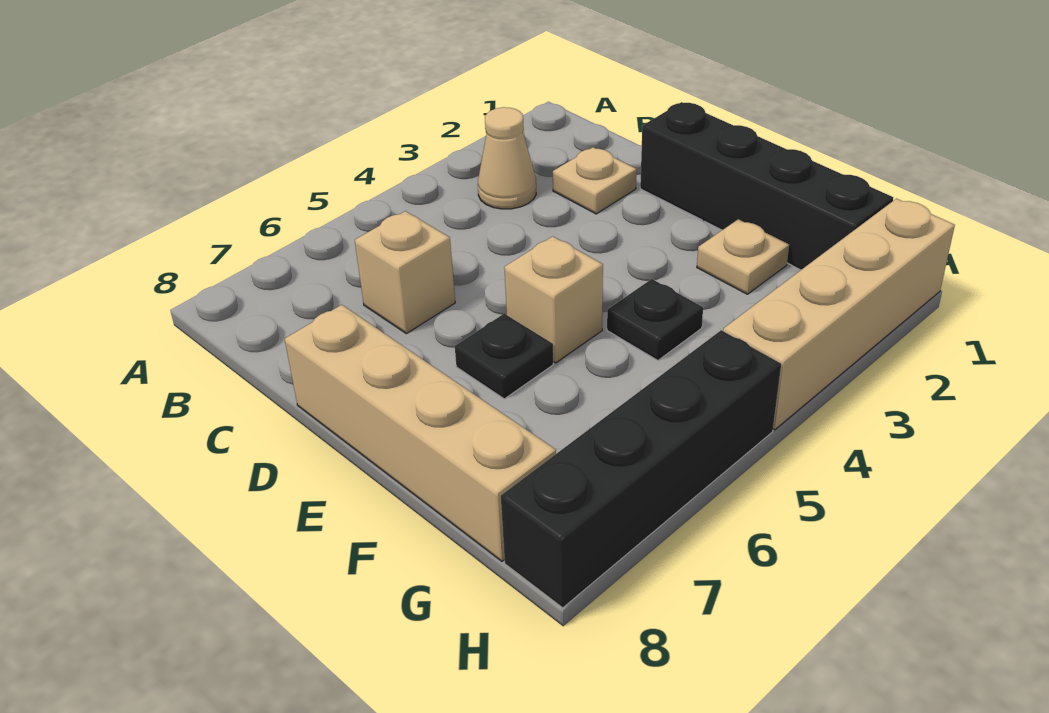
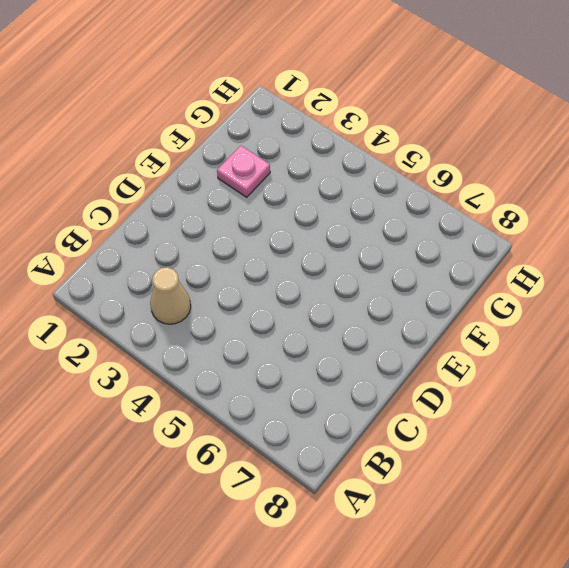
pink 1x1 plate [217,146,270,197] -> tan 1x1 plate [697,219,789,294]
none -> tan 1x1 plate [553,147,637,214]
none -> tan 1x1 brick [355,211,455,334]

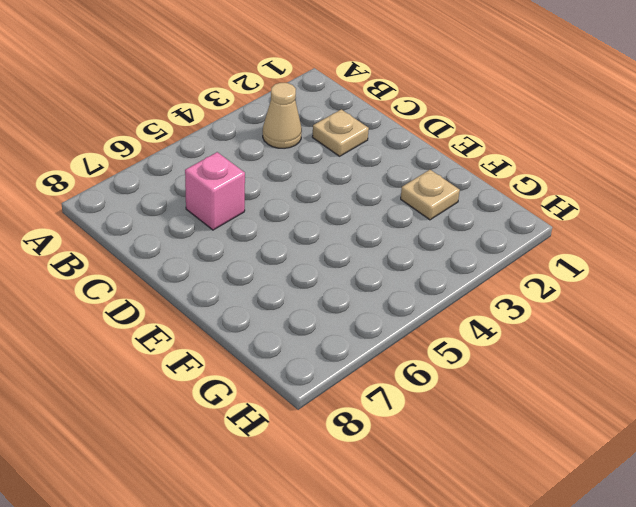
pink 1x1 brick [185,152,245,230] -> tan 1x1 brick [355,211,455,334]
none -> black 1x4 brick [640,102,893,270]
none -> tan 1x4 brick [285,305,556,561]

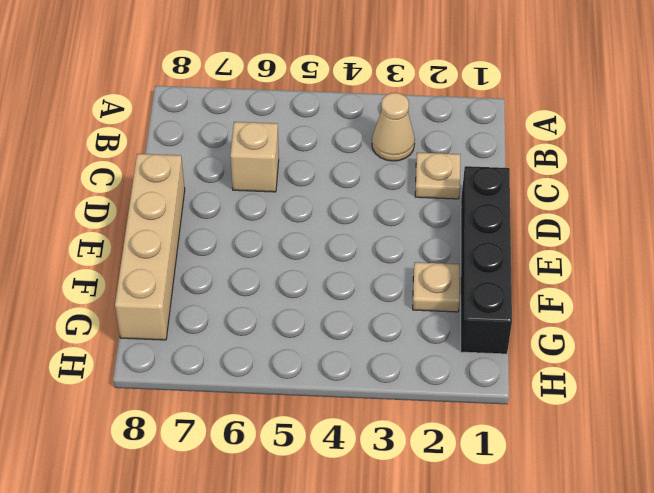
none -> tan 1x1 brick [504,236,603,363]
none -> black 1x1 plate [455,314,553,399]

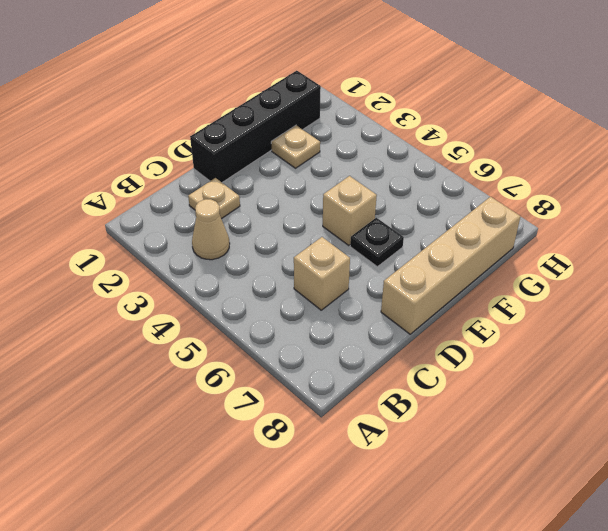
none -> black 1x1 plate [607,279,703,360]
none -> tan 1x4 brick [723,199,955,430]

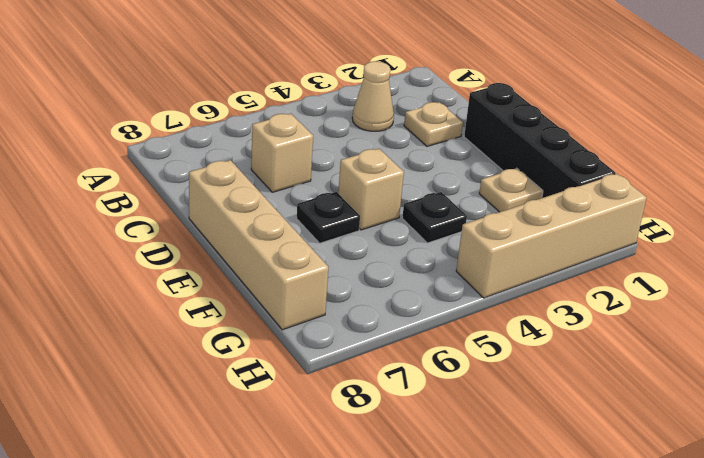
none -> black 1x4 brick [501,330,781,608]

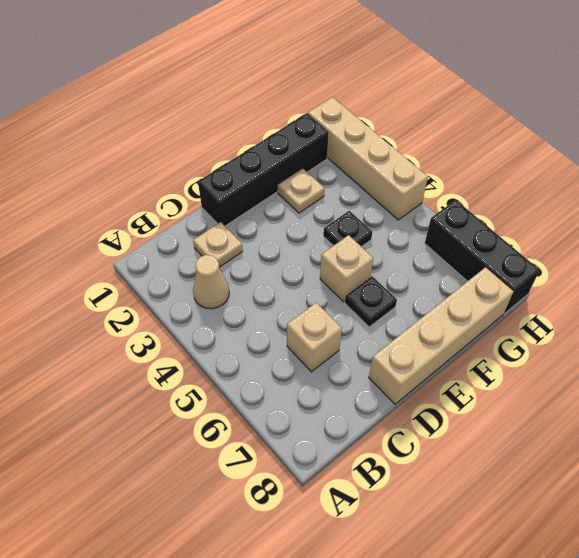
black 1x3 brick [425,200,540,314] -> black 1x4 brick [501,330,781,608]

